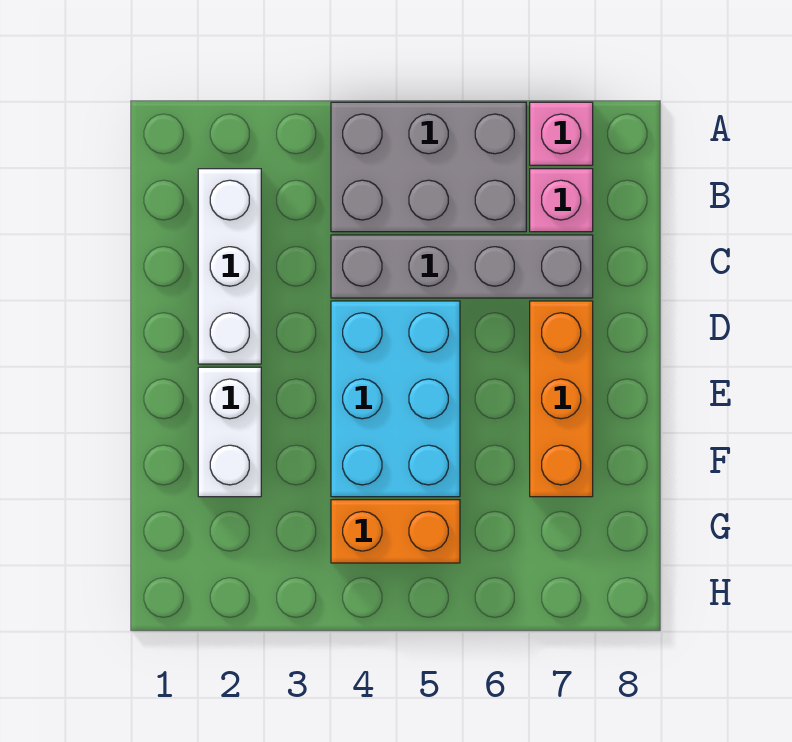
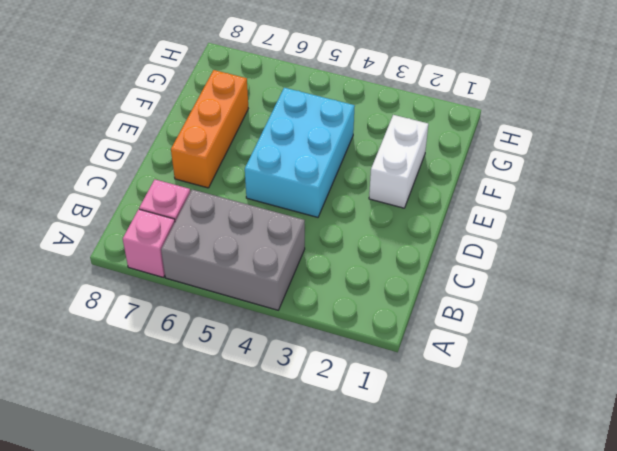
none -> white 1x3 brick [198,169,261,364]
none -> grey 1x4 brick [331,235,593,298]

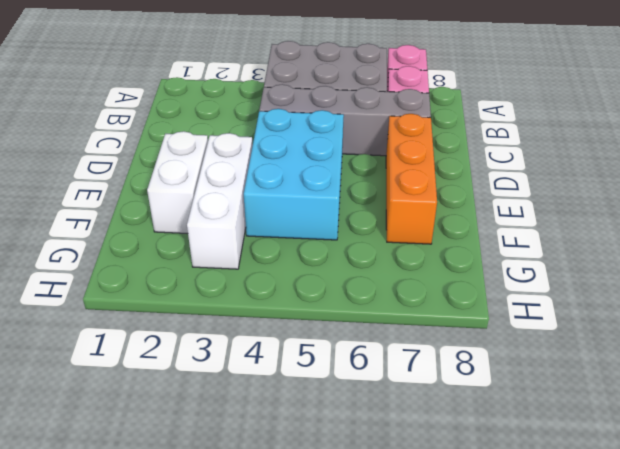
white 1x3 brick [187,133,253,269] -> white 1x3 brick moved to [198,169,261,364]
none -> orange 1x2 brick [331,500,460,563]

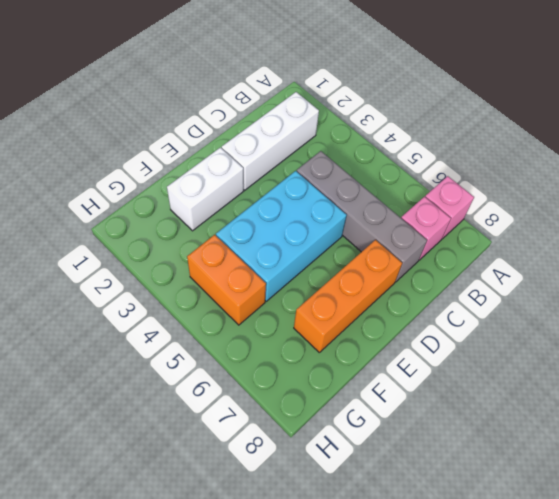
none -> grey 2x3 brick [331,102,526,232]

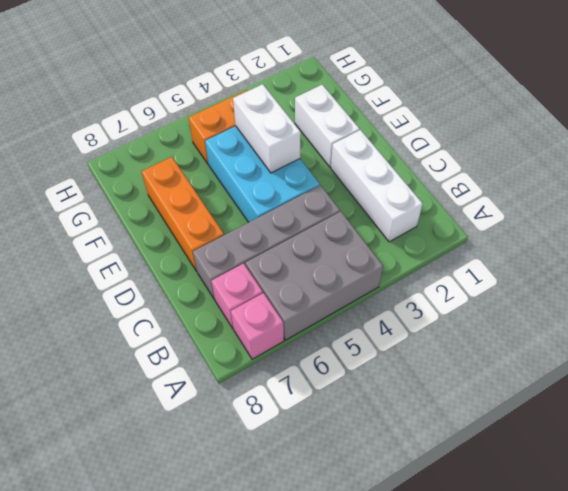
white 1x2 brick [233,84,301,173] -> none

